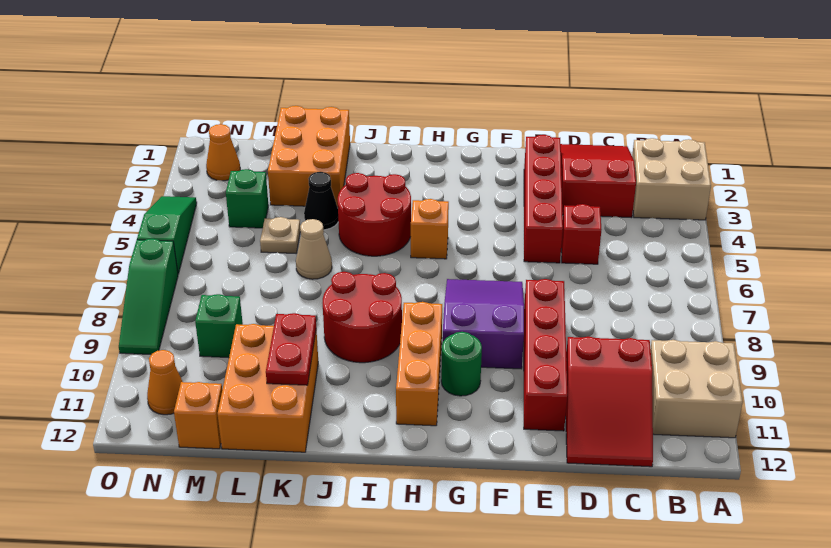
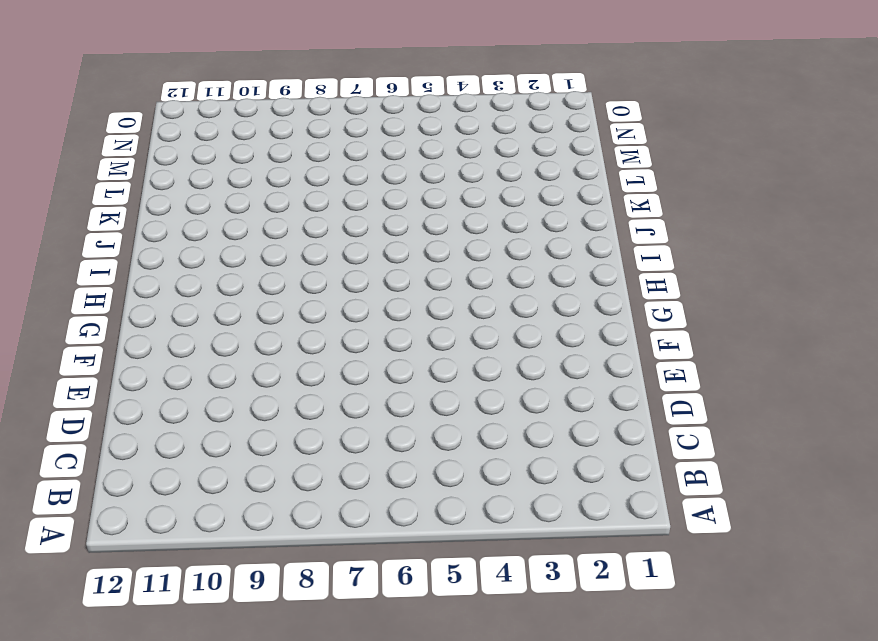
none -> tan 2x2 brick [632,138,711,220]
none -> tan 2x2 brick [650,340,743,438]
none -> red 2x3 slope [561,144,636,218]

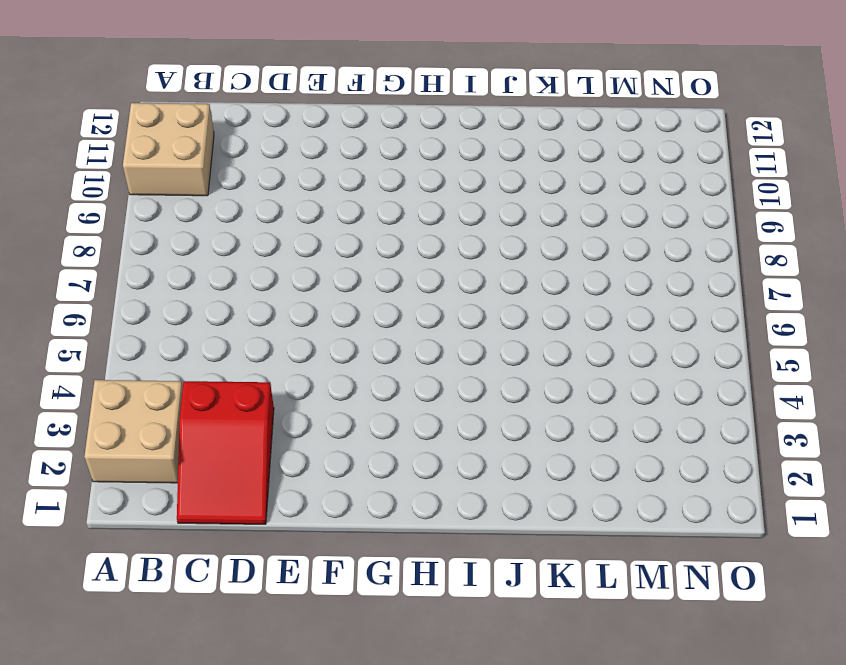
none -> red 2x3 slope [566,336,653,467]
none -> red 1x1 brick [561,204,602,264]
none -> red 1x4 brick [524,135,563,263]

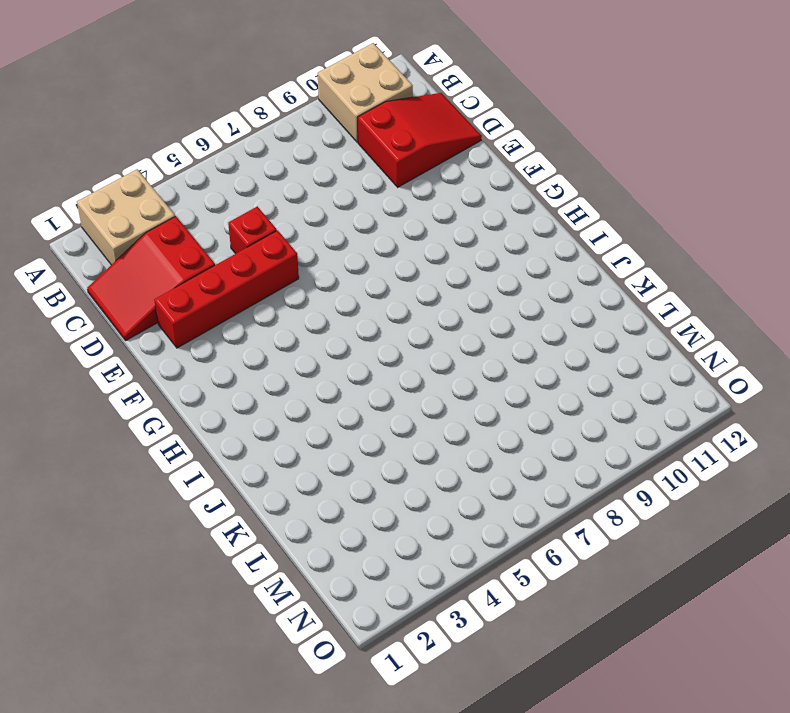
none -> red 1x4 brick [524,279,567,431]
none -> purple 2x3 slope [443,279,524,369]
none -> green 1x1 round brick [441,332,482,396]

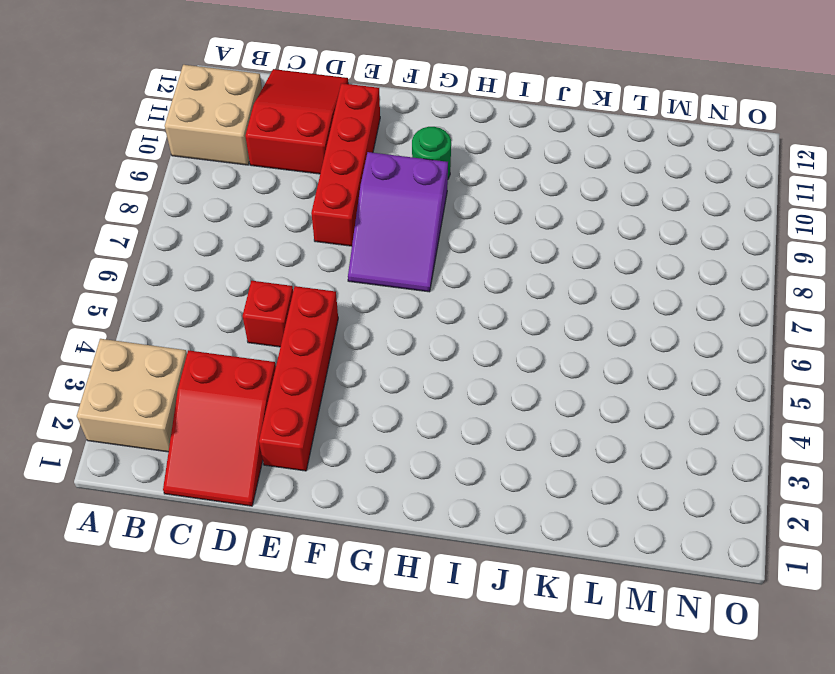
none -> orange 1x1 brick [411,199,449,259]
none -> orange 1x3 brick [396,302,442,426]
none -> red 2x2 round brick [338,173,411,256]

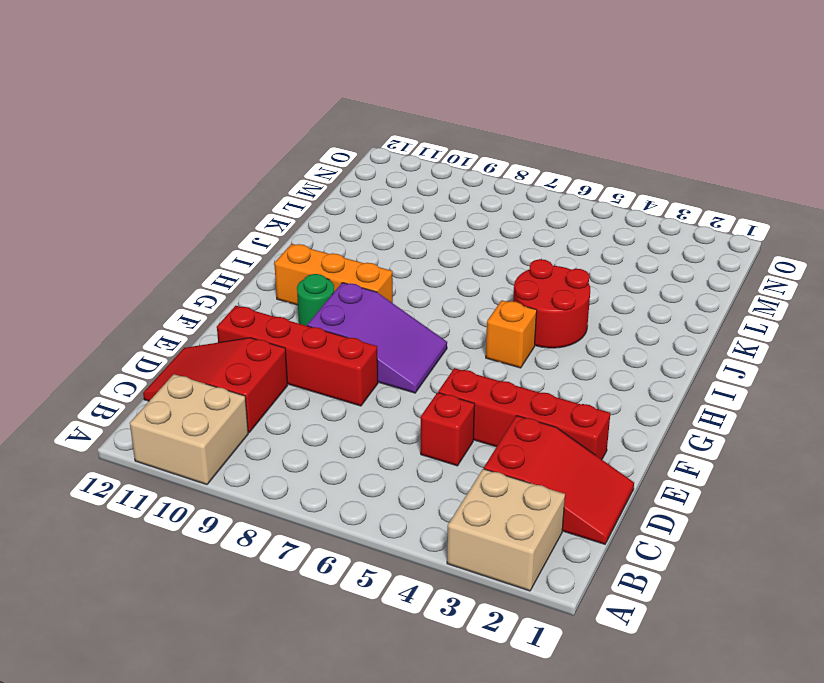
none -> red 2x2 round brick [323,272,402,363]
none -> orange 2x3 brick [268,106,350,207]
none -> black 1x1 cone [304,172,338,230]

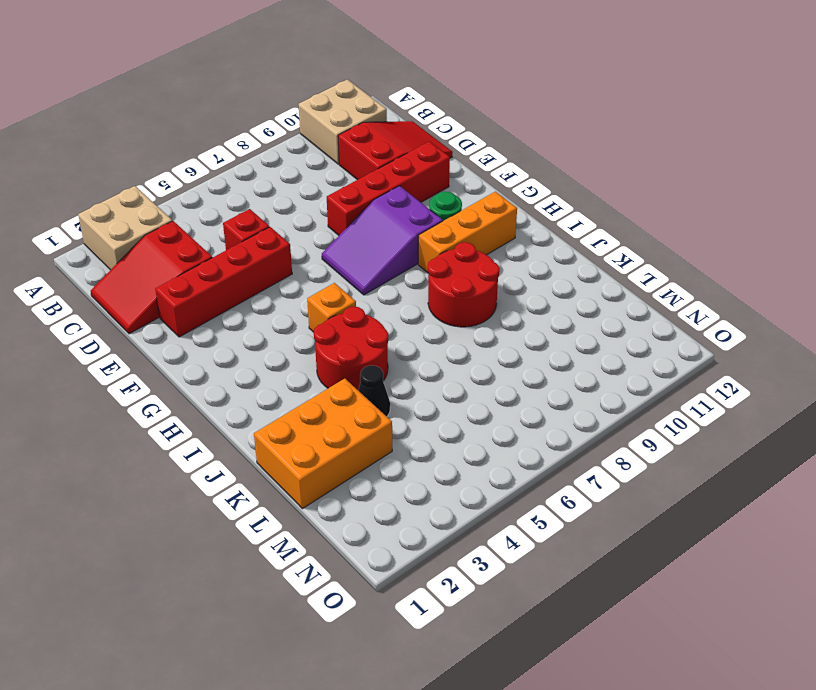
none -> tan 1x1 cone [296,219,332,279]
none -> orange 2x3 brick [218,324,318,452]
none -> tan 1x1 plate [260,217,300,253]

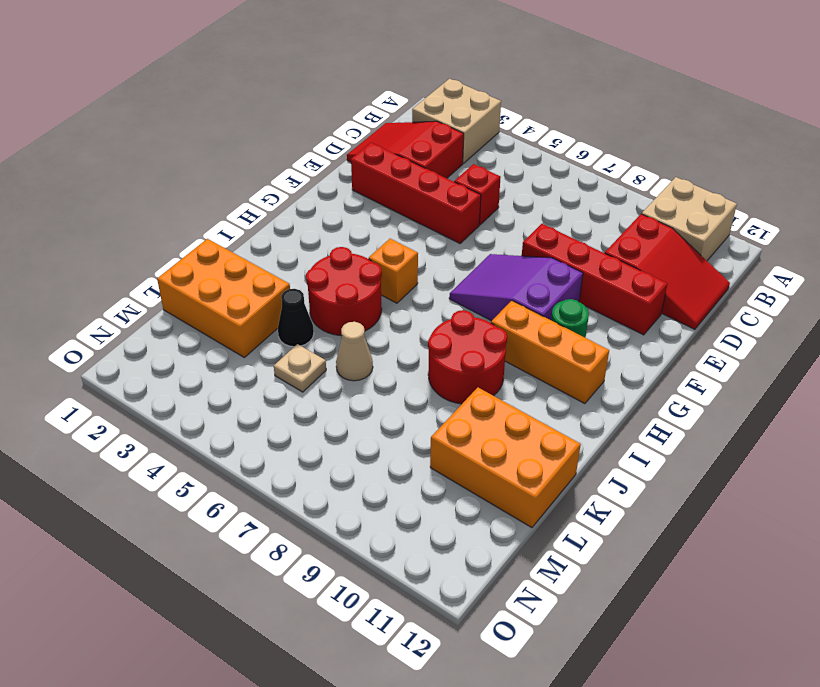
none -> green 1x1 brick [226,169,268,228]
none -> green 1x1 brick [195,294,243,358]
none -> orange 1x1 brick [174,382,222,449]

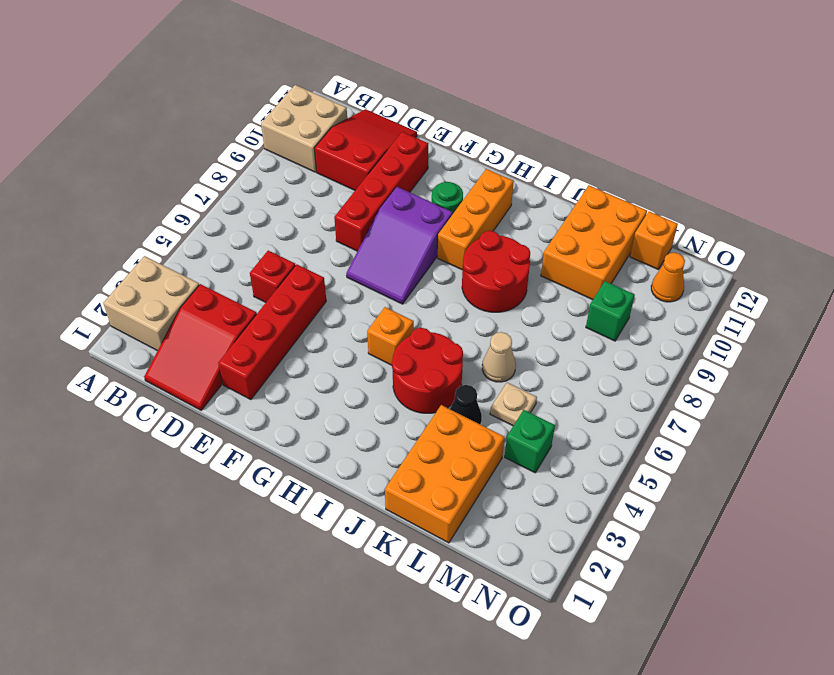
none -> orange 1x1 cone [206,124,240,181]
none -> green 1x3 slope [137,196,197,274]
none -> green 1x3 slope [119,239,178,354]

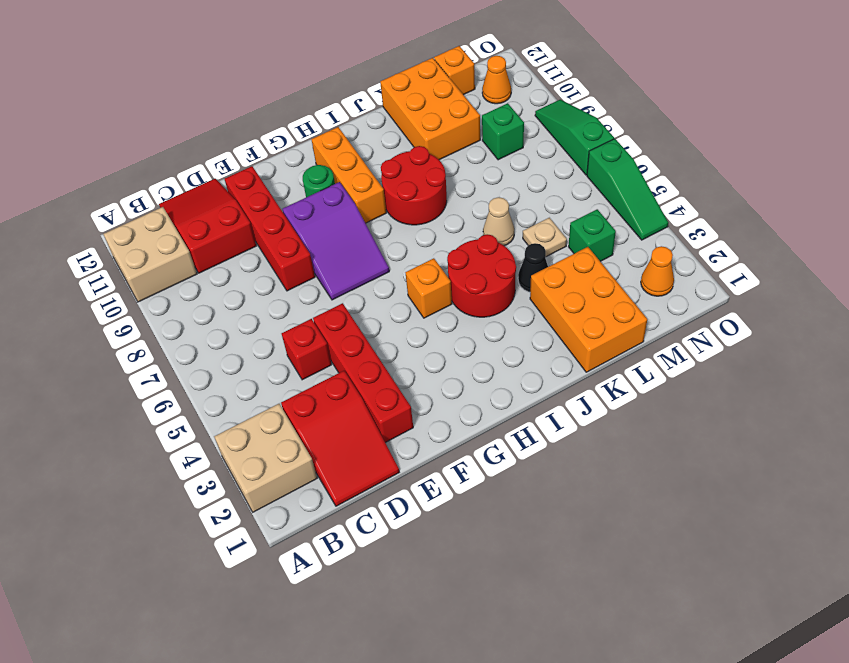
none -> red 1x2 plate [266,313,316,385]

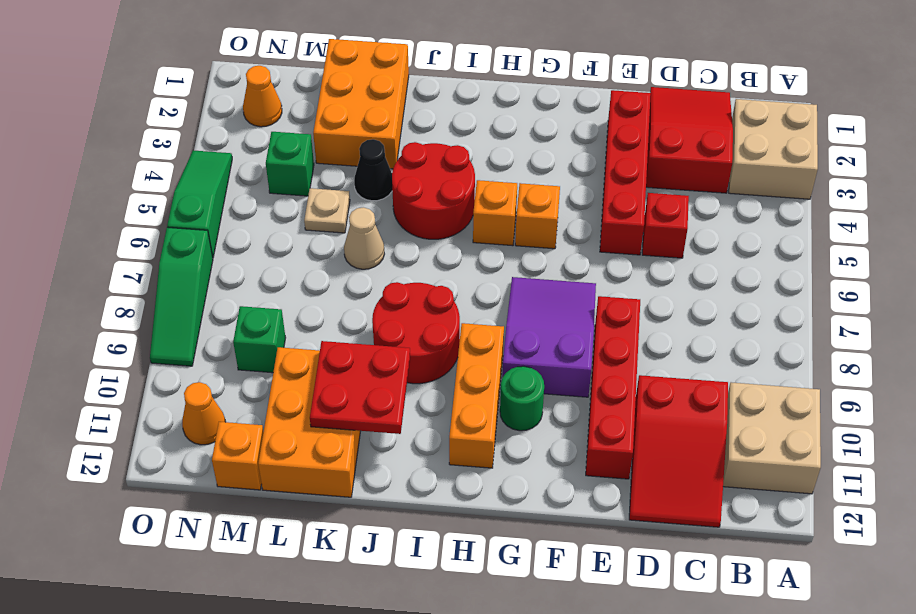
orange 1x1 brick [515,183,560,249] -> none
red 2x2 plate [310,341,410,434] -> red 1x2 plate [266,313,316,385]

